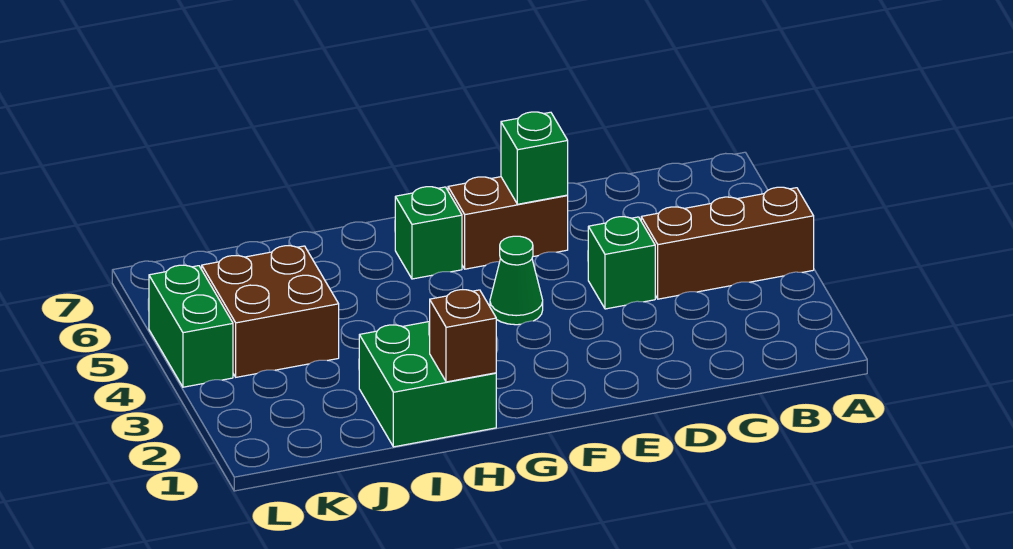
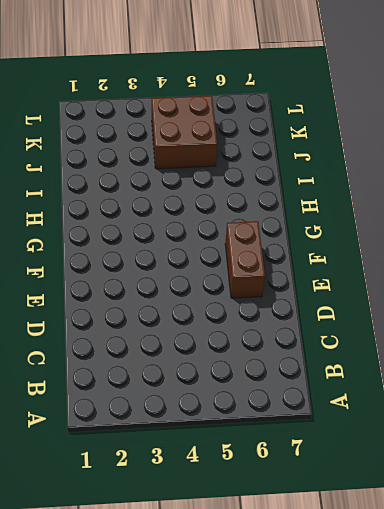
none -> brown 1x3 brick [641,187,814,299]
none -> green 1x1 brick [588,217,655,309]

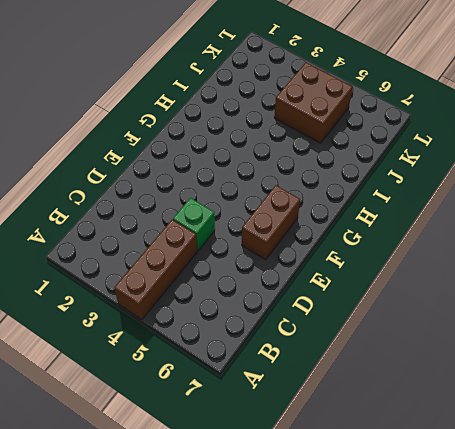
none -> green 1x1 cone [490,236,543,325]
none -> green 1x1 brick [395,187,462,279]

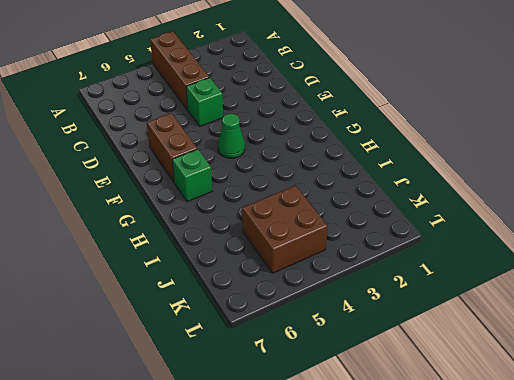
none -> green 2x2 brick [359,321,496,447]
none -> green 1x2 brick [149,265,233,387]

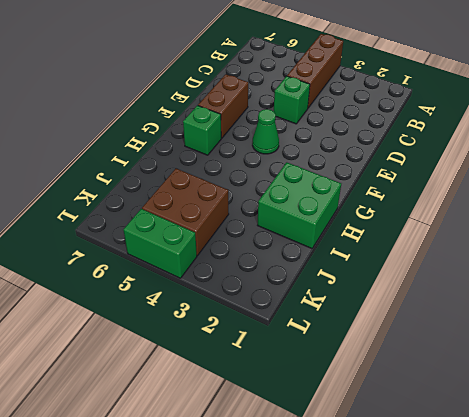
none -> green 1x1 brick [501,112,568,204]
none -> brown 1x1 brick [430,290,496,382]

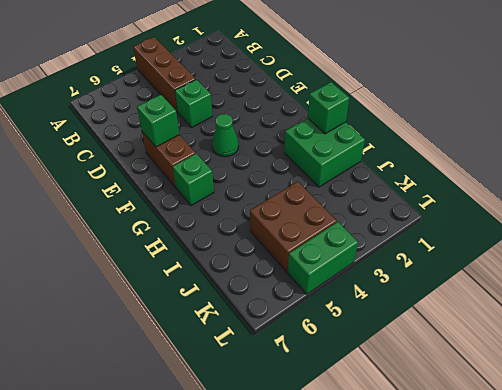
green 1x1 brick [308,82,349,134] -> brown 1x1 brick [430,290,496,382]

